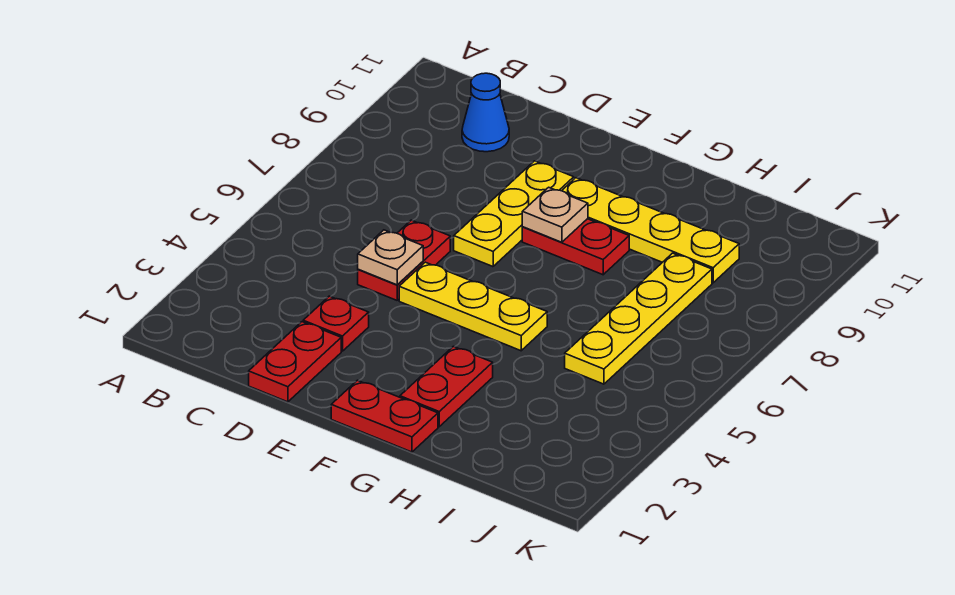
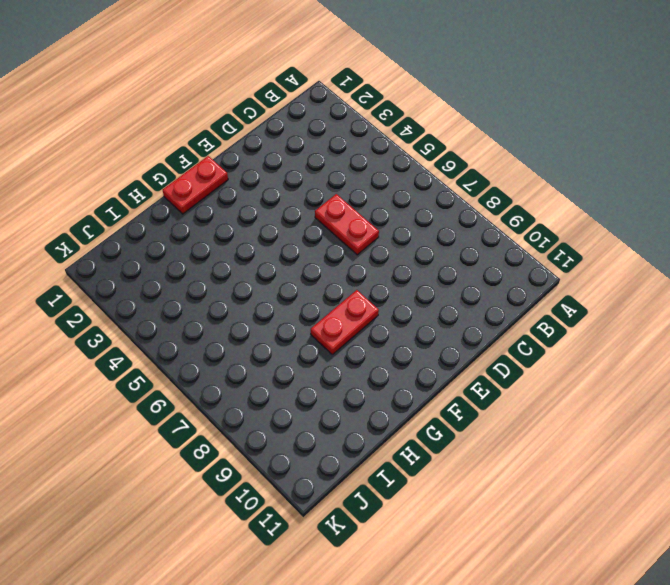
none -> blue 1x1 cone [462,73,509,152]
none -> red 1x2 plate [249,322,341,402]
none -> red 1x1 plate [303,296,369,351]

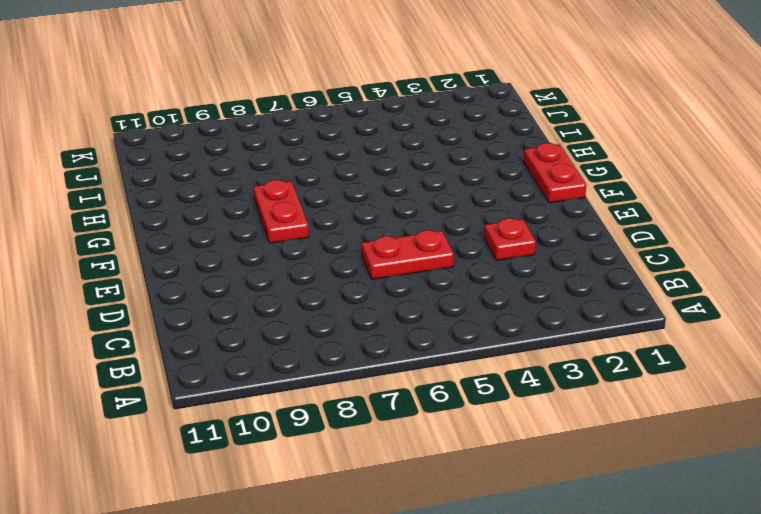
none -> blue 1x1 cone [462,73,509,152]
none -> red 1x2 plate [249,322,341,402]
none -> yellow 1x3 plate [399,262,547,351]

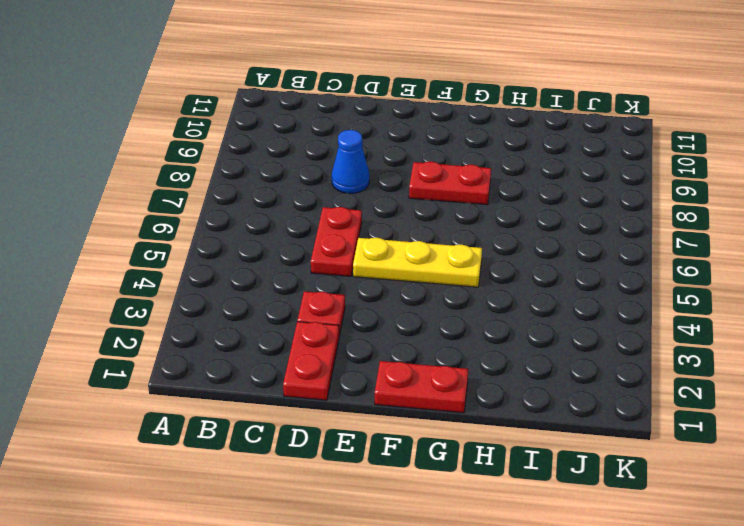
blue 1x1 cone [332,130,369,193] -> blue 1x1 cone moved to [462,73,509,152]
none -> yellow 1x3 plate [454,161,574,267]
none -> yellow 1x4 plate [562,178,739,283]
none -> red 1x2 plate [400,346,493,427]

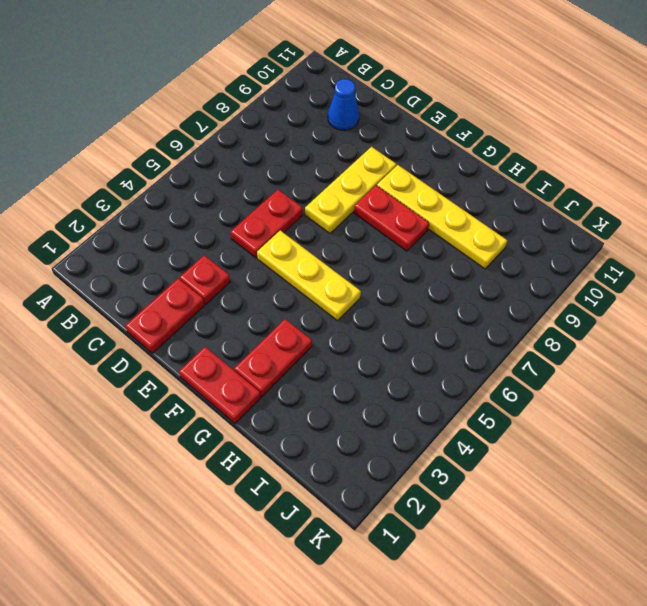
none -> yellow 1x4 plate [565,253,712,384]
none -> tan 1x1 plate [358,230,423,285]
none -> tan 1x1 plate [522,187,588,242]

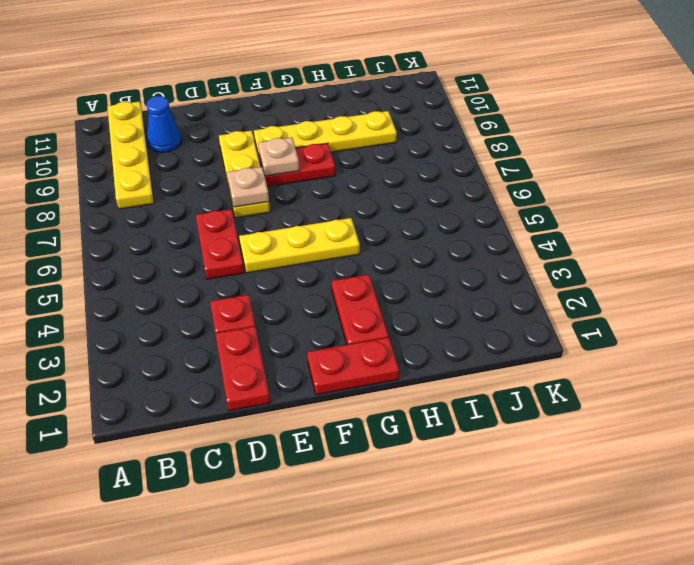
yellow 1x4 plate [107,101,154,209] -> yellow 1x4 plate moved to [565,253,712,384]
tan 1x1 plate [227,167,269,207] -> tan 1x1 plate moved to [358,230,423,285]

